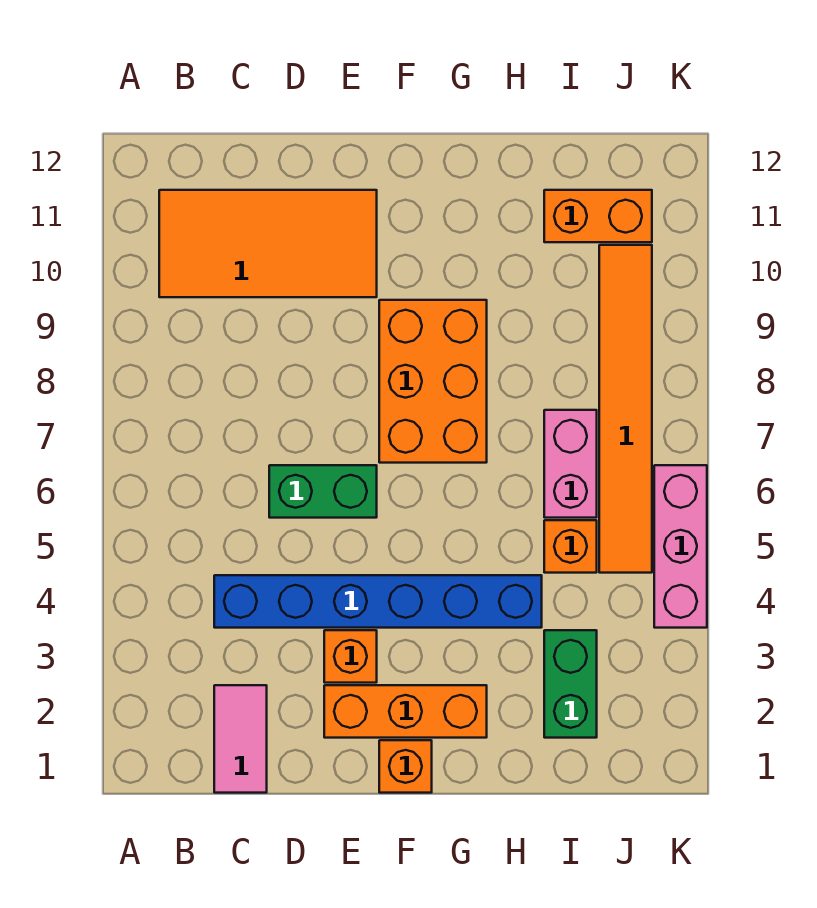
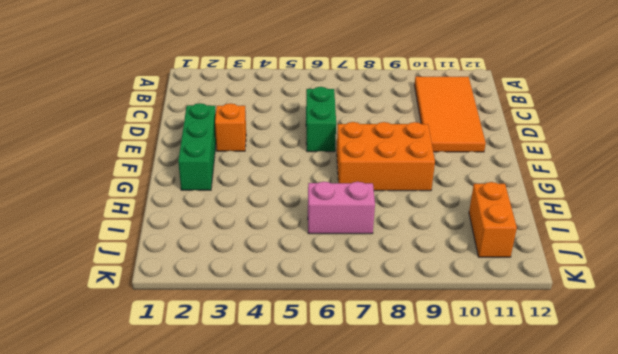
green 1x3 brick [178,103,216,190] -> orange 1x3 brick [324,685,487,738]
none -> pink 1x2 tile [214,685,267,793]
none -> blue 1x6 brick [214,575,542,628]
none -> orange 1x1 brick [379,740,432,793]

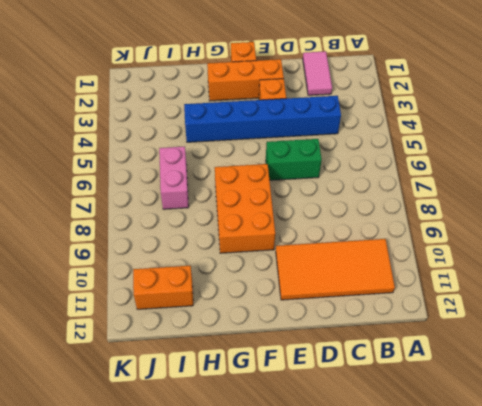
none -> green 1x2 brick [544,630,597,738]
none -> orange 1x1 brick [544,520,597,573]
none -> orange 1x6 tile [599,245,652,573]

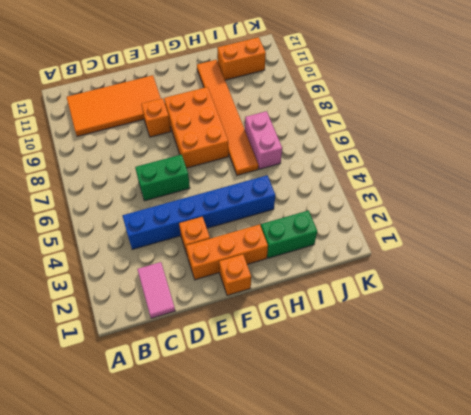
orange 1x1 brick [141,98,171,137] -> orange 1x1 brick moved to [544,520,597,573]
green 1x2 brick [261,211,317,258] -> green 1x2 brick turned to [544,630,597,738]
orange 1x6 tile [197,60,259,175] -> orange 1x6 tile moved to [599,245,652,573]
none -> pink 1x3 brick [654,465,707,628]

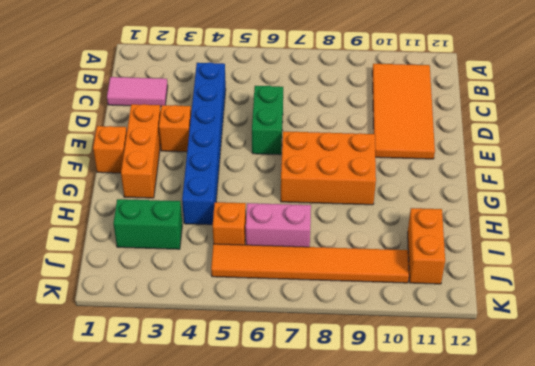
none -> pink 1x3 brick [654,465,707,628]

